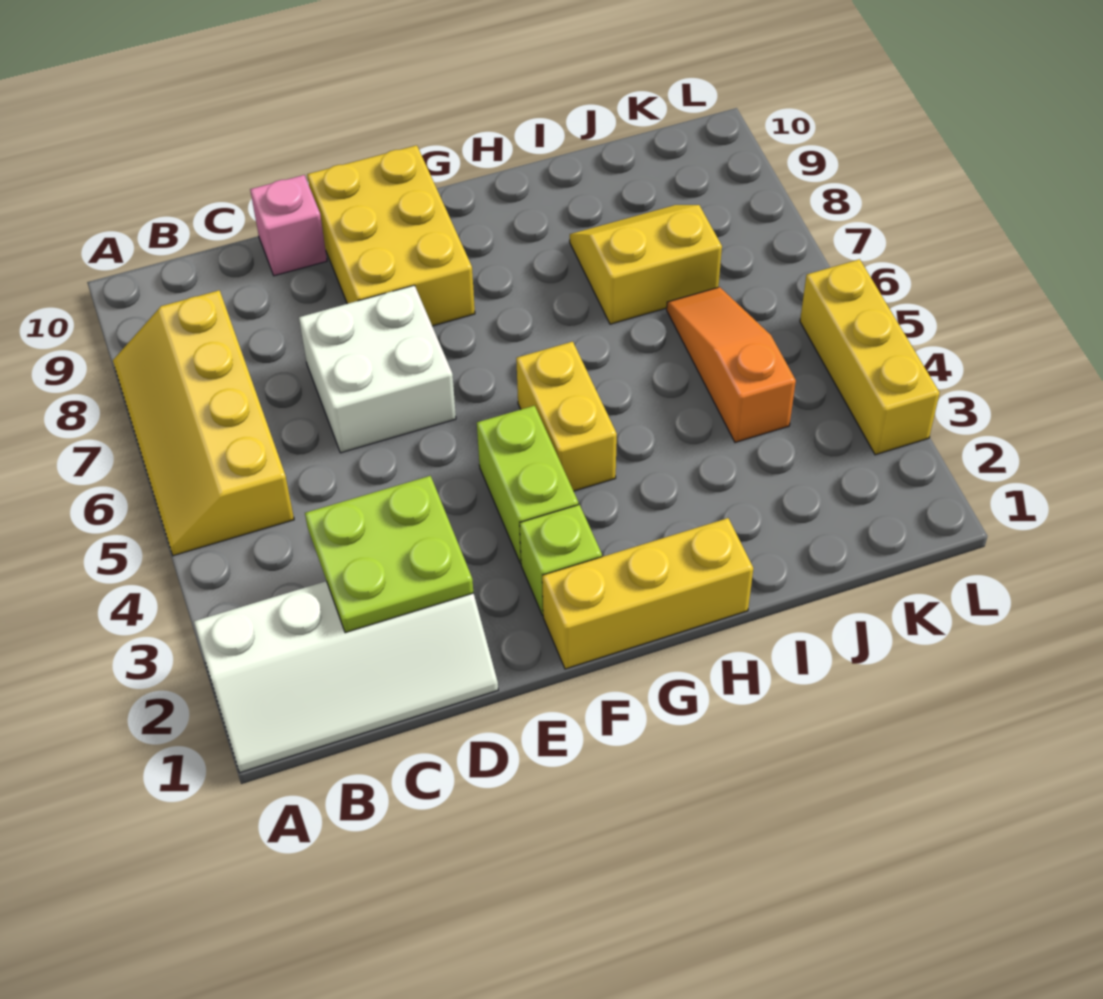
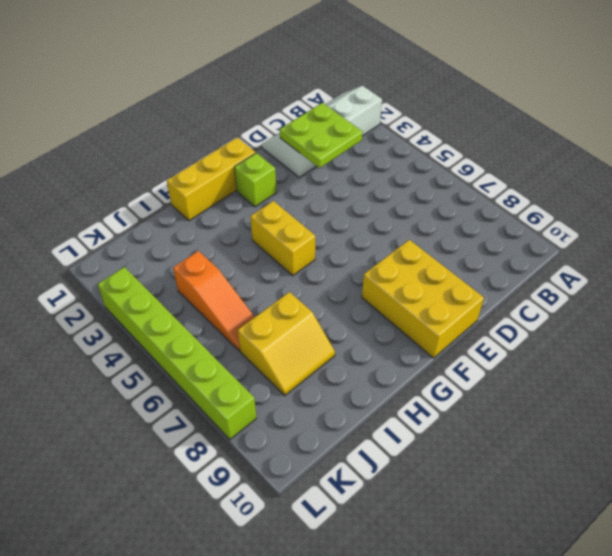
lime 1x6 brick [98,267,256,440] -> yellow 1x3 brick [800,259,940,455]
none -> yellow 2x4 slope [113,290,294,556]
none -> white 2x2 brick [299,285,456,453]
none -> pink 1x1 brick [250,175,327,276]

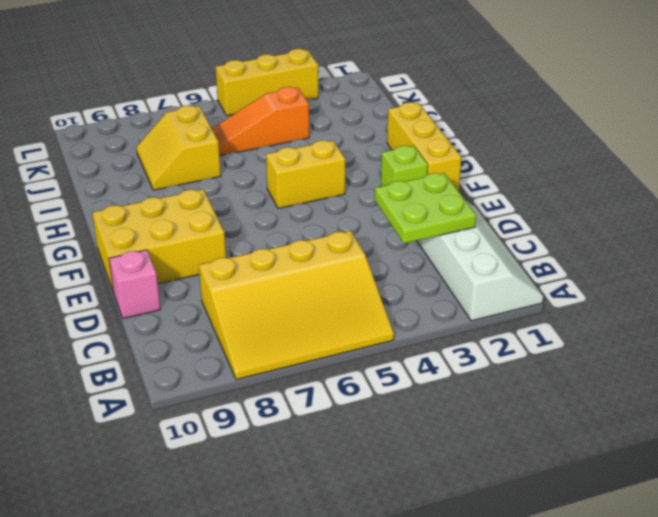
yellow 3x4 slope [199,231,394,380] -> yellow 2x4 slope [113,290,294,556]
none -> white 2x2 brick [299,285,456,453]
none -> lime 1x2 brick [477,406,578,564]

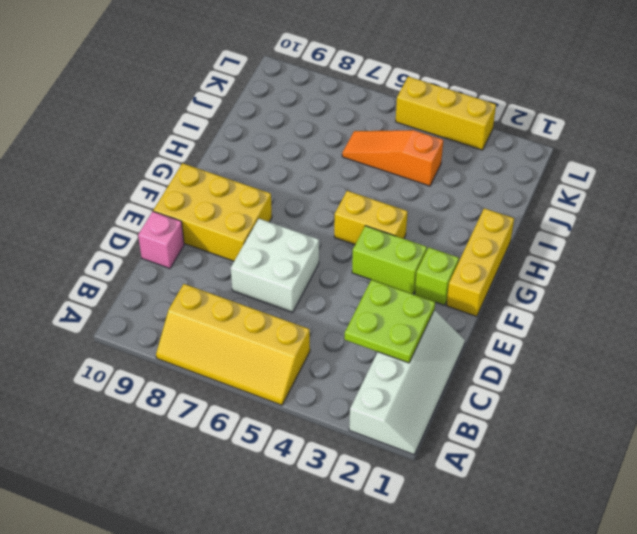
none -> yellow 2x2 slope [570,205,722,324]

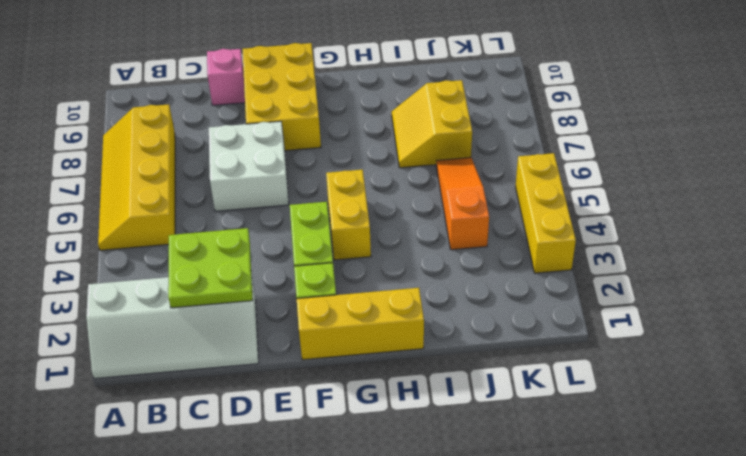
yellow 2x2 slope [392,80,472,168] -> yellow 2x2 slope turned to [570,205,722,324]

